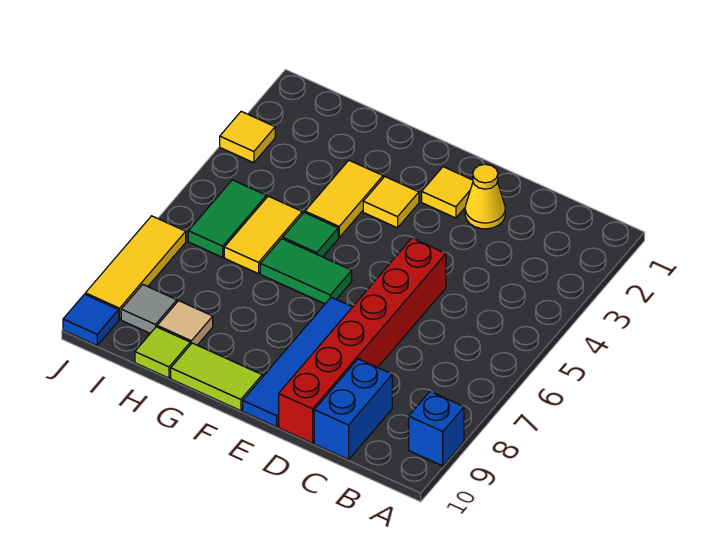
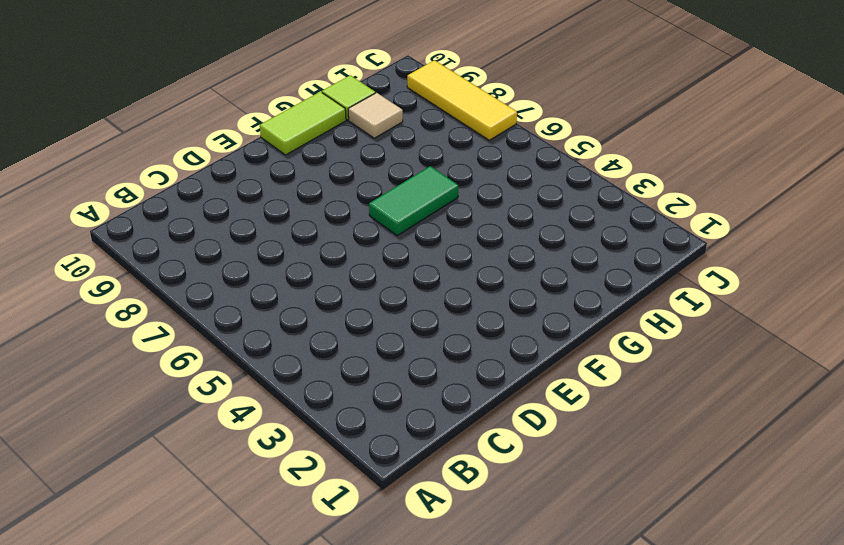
none -> blue 1x1 brick [409,392,464,466]
none -> blue 1x2 brick [314,359,392,460]
none -> yellow 1x1 cone [465,164,505,229]

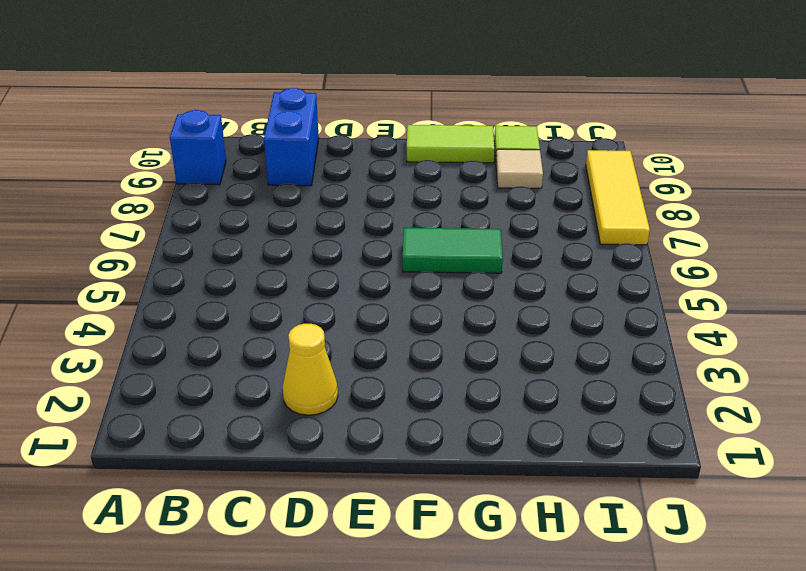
none -> red 1x6 brick [279,238,446,443]
none -> yellow 1x1 tile [422,167,473,218]
none -> blue 1x4 tile [243,297,352,427]

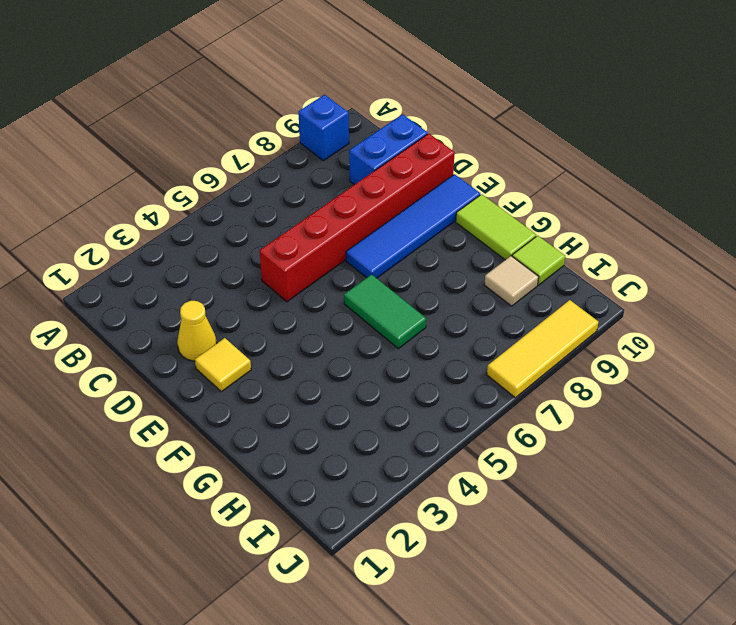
none -> yellow 1x1 tile [363,177,419,228]
none -> yellow 1x2 tile [305,160,383,238]
none -> green 1x1 tile [283,213,338,257]

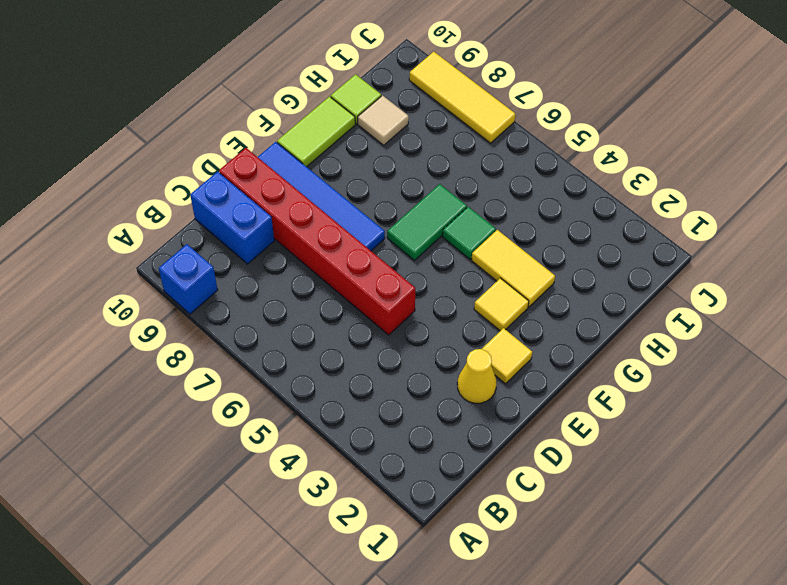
none -> yellow 1x2 tile [224,196,302,274]
none -> green 1x2 tile [188,180,266,257]
none -> grey 1x1 tile [121,285,177,333]

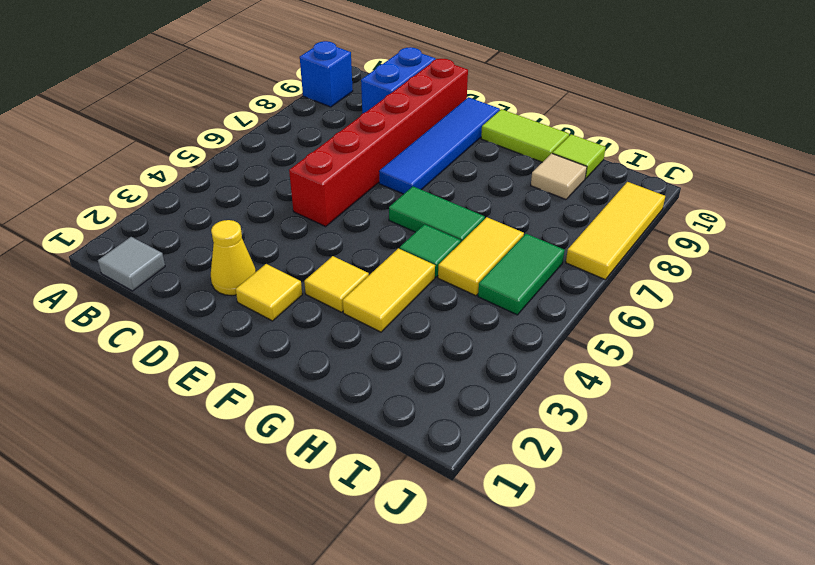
grey 1x1 tile [98,237,165,291] -> grey 1x1 tile moved to [121,285,177,333]
none -> yellow 1x1 tile [220,111,275,163]
none -> blue 1x1 tile [63,294,119,345]

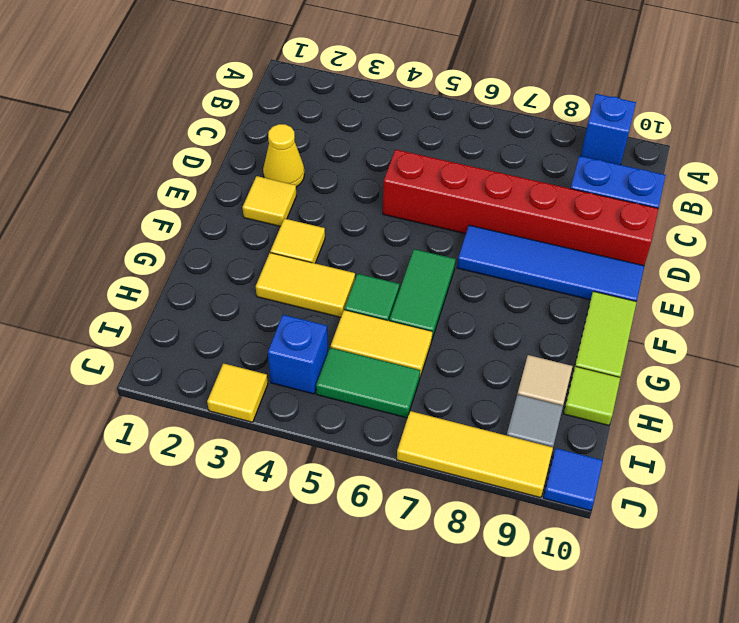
blue 1x1 brick [268,315,328,394] -> none

